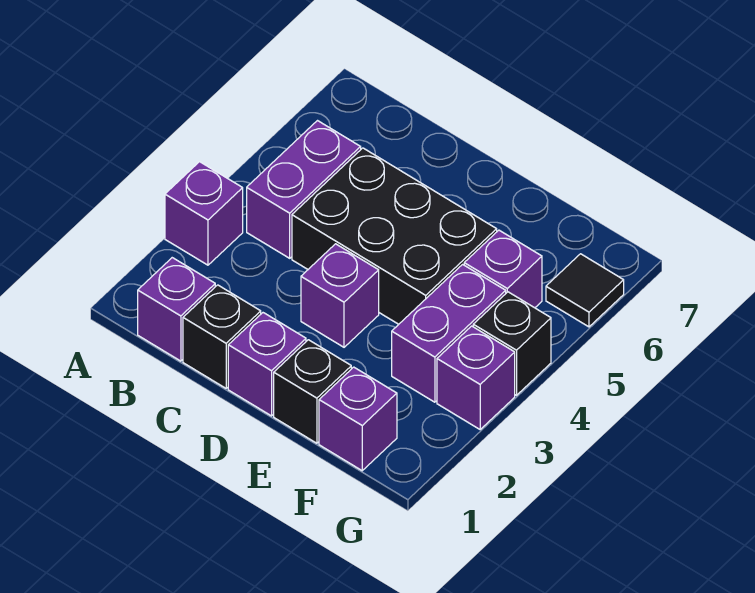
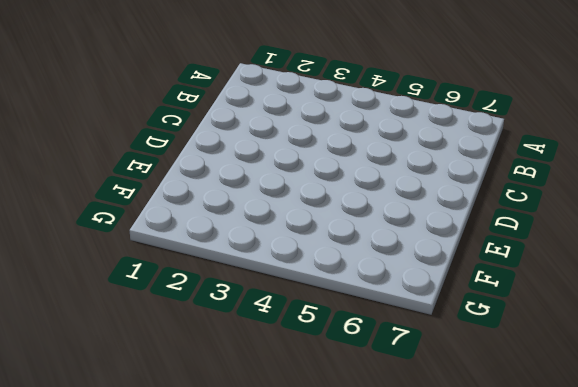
none -> purple 1x1 brick [165,162,243,265]
none -> purple 1x1 brick [138,258,215,361]
none -> purple 1x2 brick [247,121,361,258]

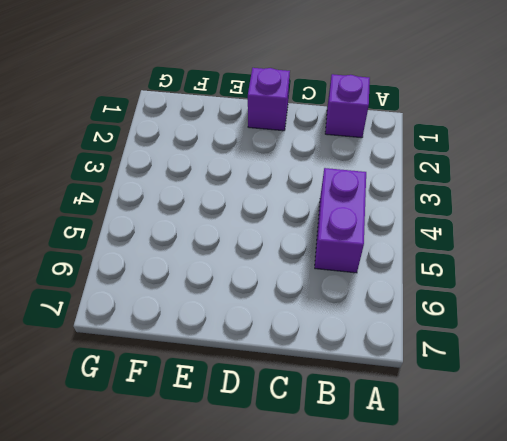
none -> purple 1x1 brick [165,162,243,265]
none -> black 1x1 brick [183,285,261,388]
none -> black 2x3 brick [292,148,497,324]

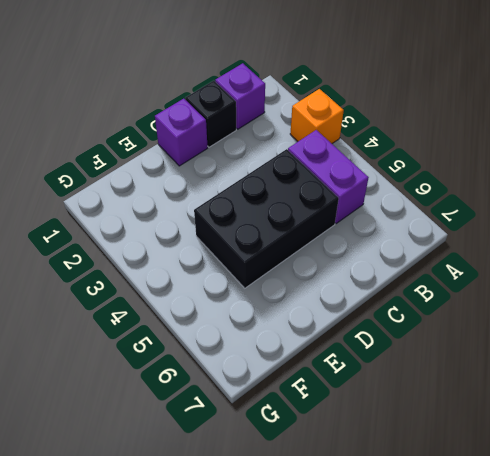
orange 1x1 brick [290,89,344,144] -> purple 1x1 brick [165,162,243,265]
none -> purple 1x1 brick [301,244,379,347]
none -> black 1x1 brick [274,340,351,443]
none -> purple 1x1 brick [319,367,397,471]

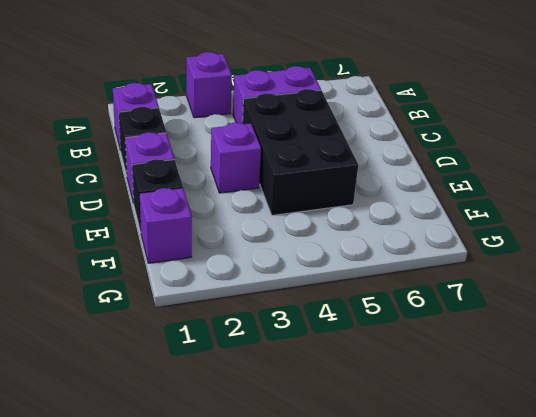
none -> purple 1x2 brick [392,264,506,402]
none -> purple 1x1 brick [464,230,542,308]
none -> purple 1x1 brick [437,326,515,429]

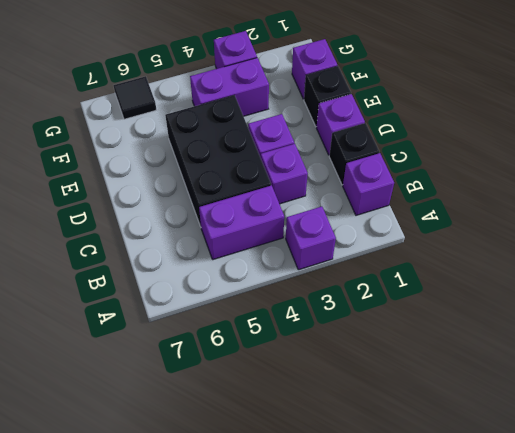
purple 1x1 brick [261,144,308,204] -> purple 1x1 brick moved to [464,230,542,308]
none -> black 1x1 brick [473,292,551,395]

